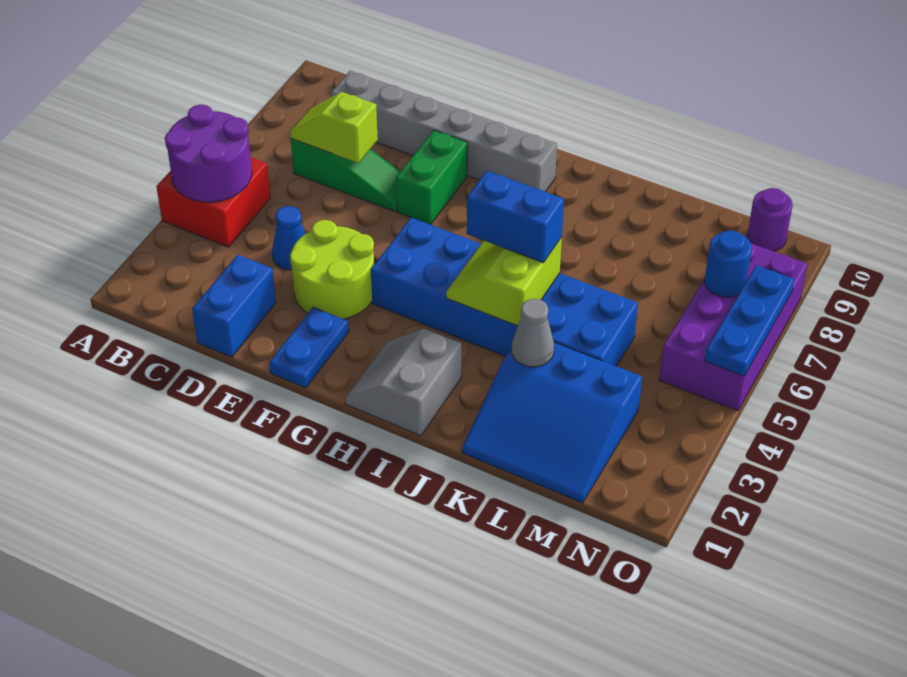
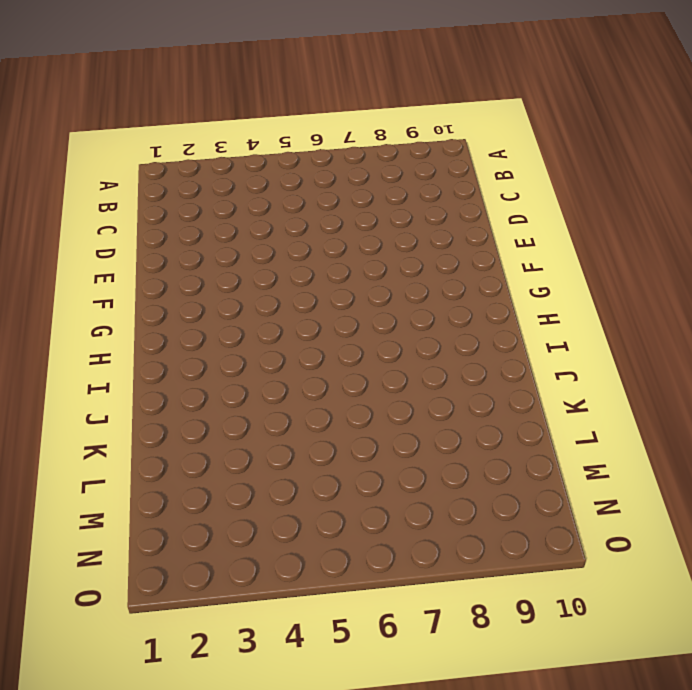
none -> red 2x2 brick [156,157,270,247]
none -> green 1x3 slope [291,139,400,211]
none -> grey 1x6 brick [331,71,557,192]

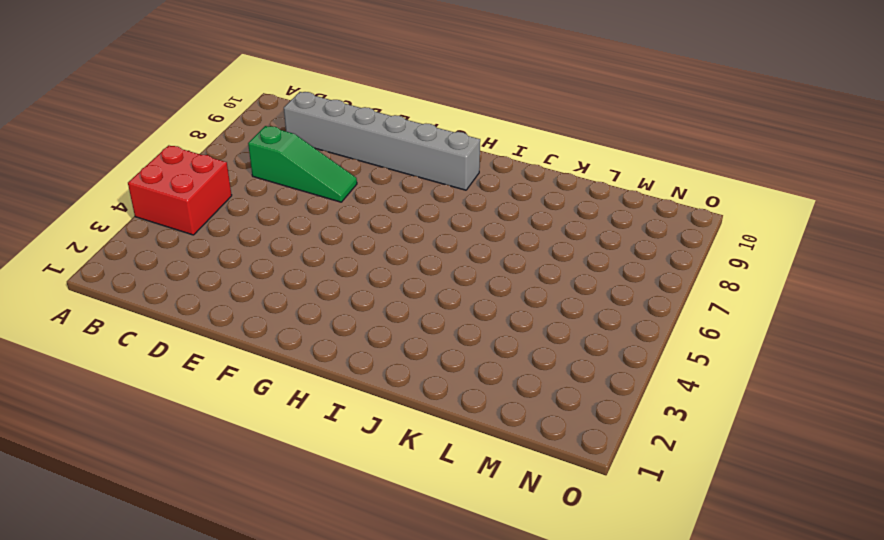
none -> blue 1x2 brick [192,255,276,357]
none -> blue 1x1 cone [272,206,305,270]
none -> lime 2x2 round brick [290,220,374,319]

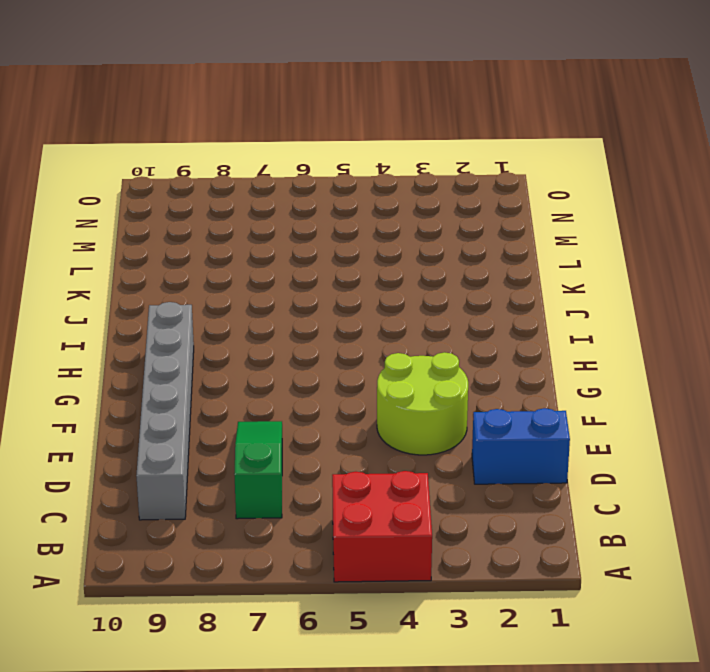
none -> blue 1x1 cone [272,206,305,270]
none -> blue 1x2 plate [269,307,349,388]
none -> green 1x2 brick [396,130,467,225]

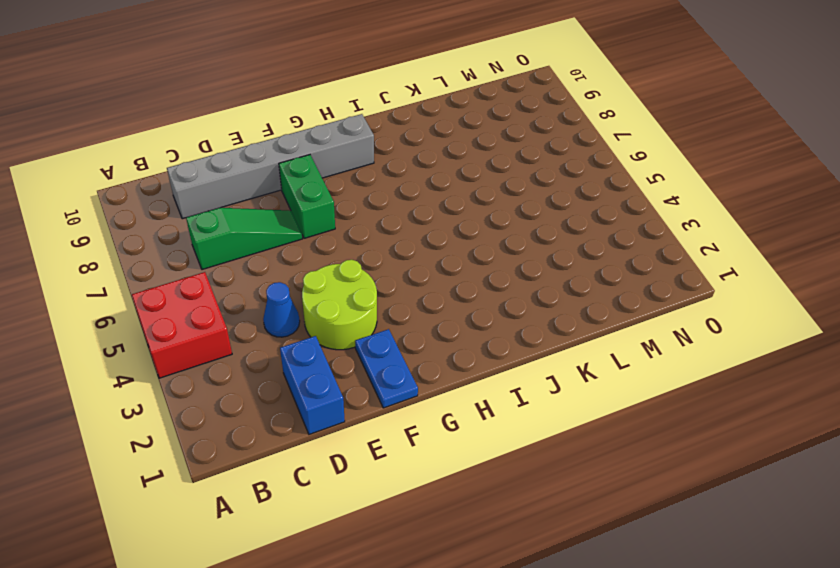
none -> blue 2x6 brick [371,218,638,366]
none -> grey 2x2 slope [345,328,462,436]
none -> blue 3x3 slope [462,342,642,503]

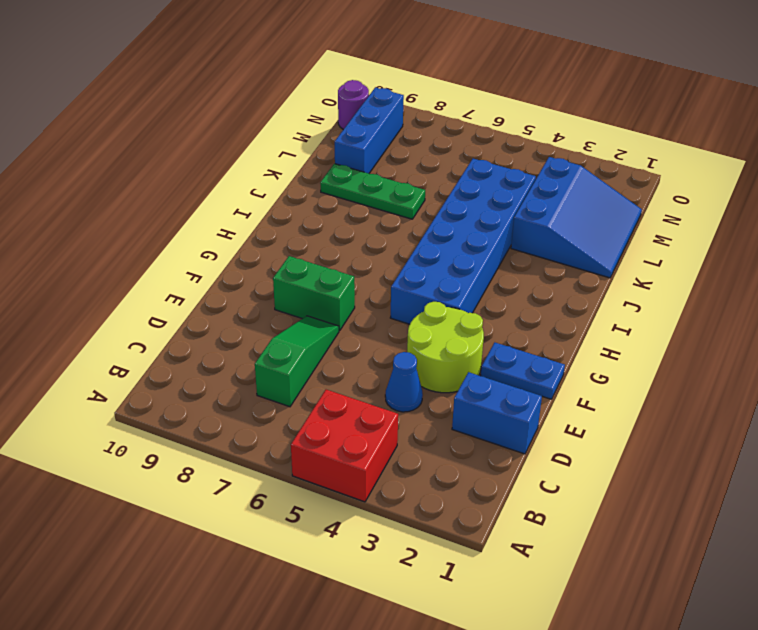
green 1x3 plate [320,164,425,219] -> none
blue 1x3 brick [335,87,404,173] -> none
none -> grey 1x6 brick [331,71,557,192]
none -> grey 2x2 slope [345,328,462,436]
none -> purple 2x4 brick [659,244,808,411]

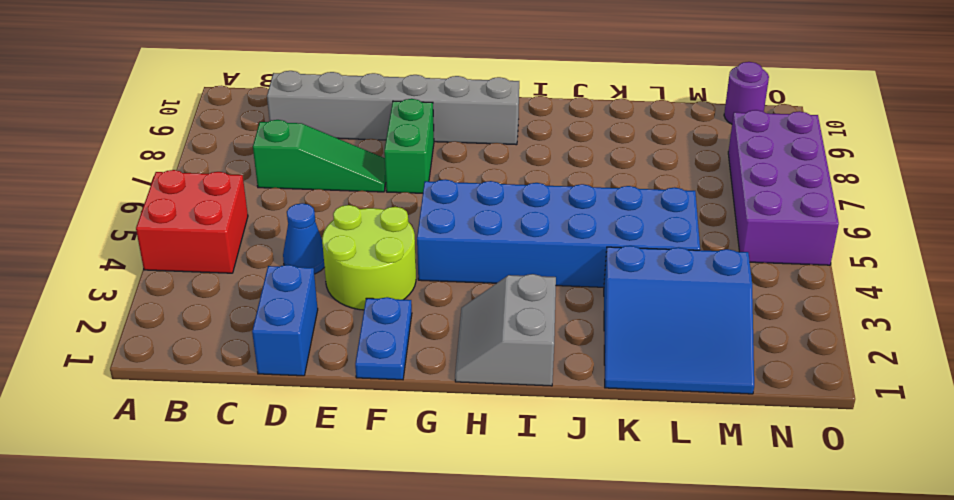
none -> purple 2x2 round brick [165,105,252,202]
none -> lime 1x2 slope [290,92,378,163]
none -> lime 2x2 slope [446,237,562,326]

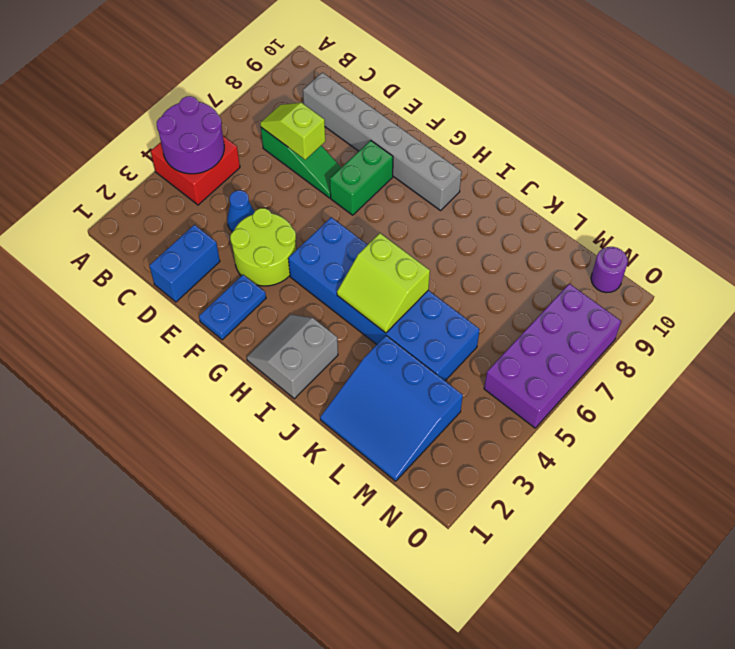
lime 2x2 slope [337,233,430,333] -> lime 2x2 slope turned to [446,237,562,326]
none -> grey 1x1 cone [512,299,554,367]
none -> blue 1x1 round brick [705,230,752,297]
none -> blue 1x3 plate [705,265,795,376]

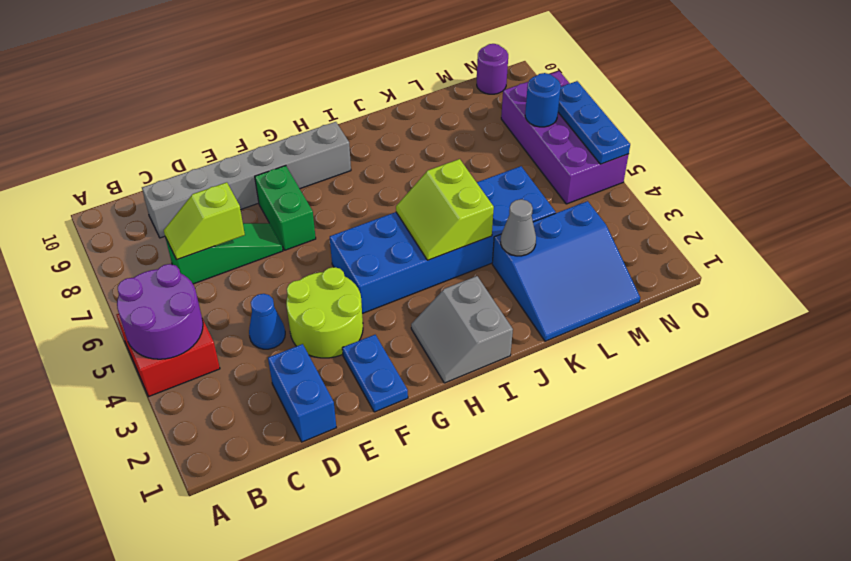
none -> blue 1x2 brick [467,171,564,263]

